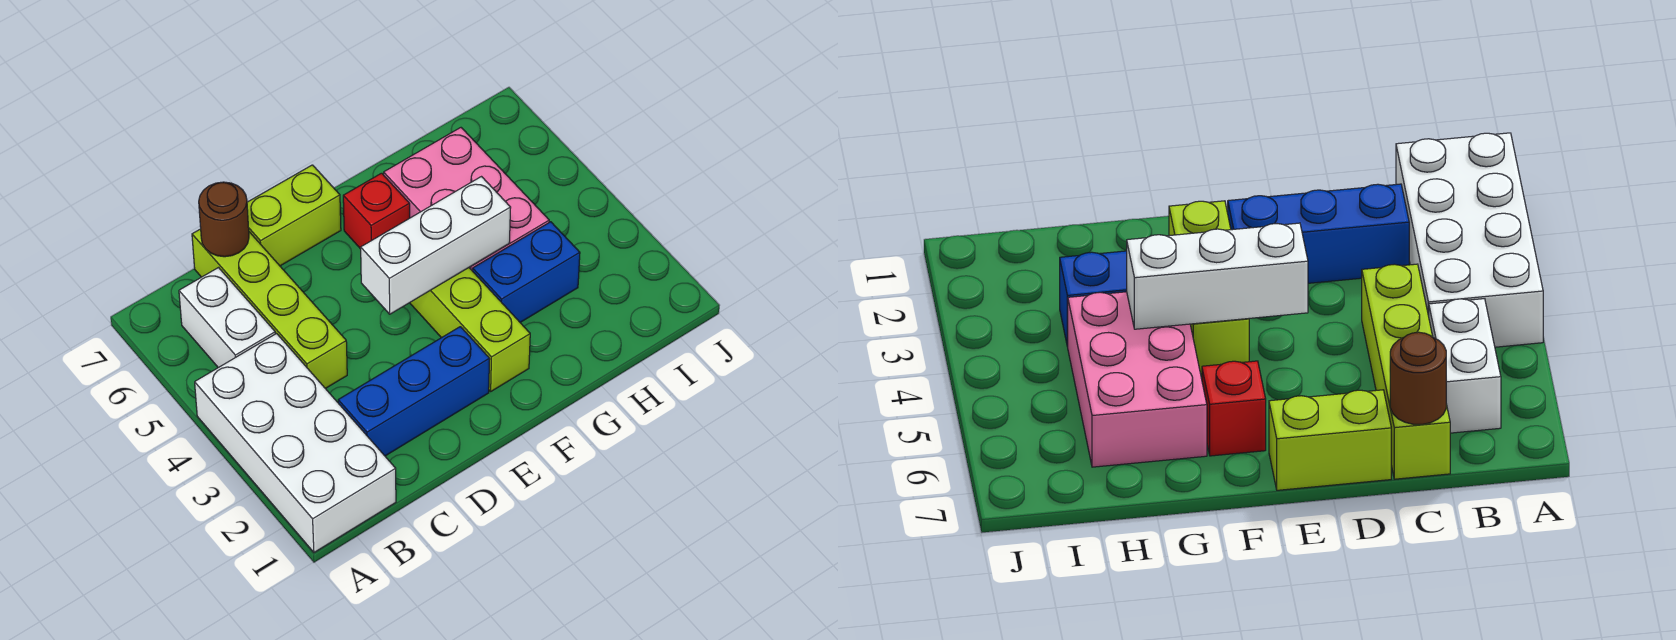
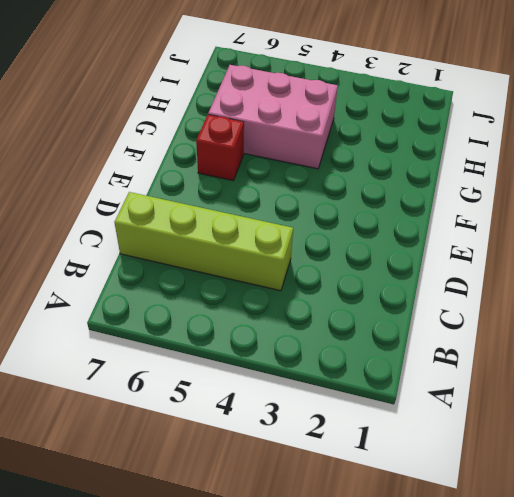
none -> white 2x4 brick [195,334,396,552]
none -> white 1x2 brick [179,268,275,368]

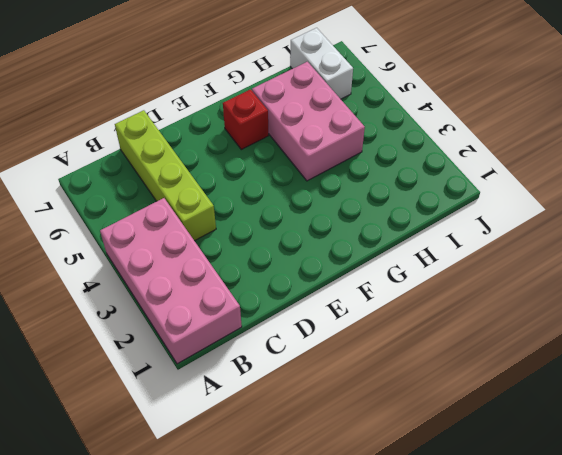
pink 2x4 brick [100,198,242,364] -> white 2x4 brick [195,334,396,552]
white 1x2 brick [290,28,353,99] -> white 1x2 brick moved to [179,268,275,368]
none -> blue 1x3 brick [338,327,490,456]
none -> lime 1x2 brick [247,165,341,266]

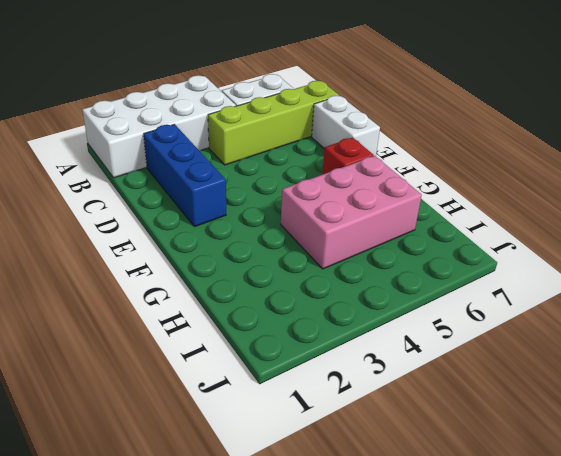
white 1x2 brick [312,96,380,156] -> lime 1x2 brick [247,165,341,266]
none -> lime 1x3 brick [410,268,530,391]
none -> blue 1x2 brick [473,222,580,322]

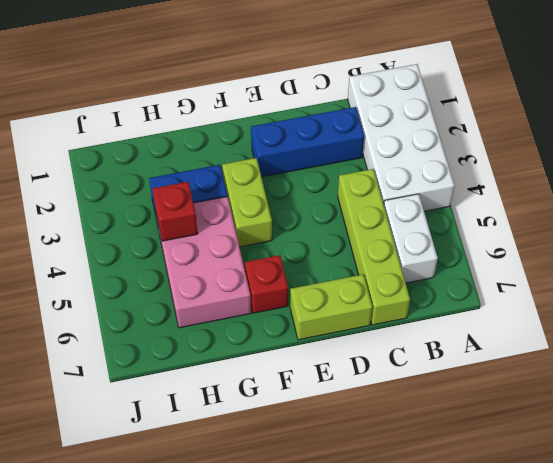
lime 1x2 brick [222,158,272,247] -> lime 1x3 brick [410,268,530,391]
red 1x1 brick [153,182,198,241] -> none
none -> brown 1x1 round brick [199,182,249,257]
none -> white 1x3 brick [361,177,511,314]

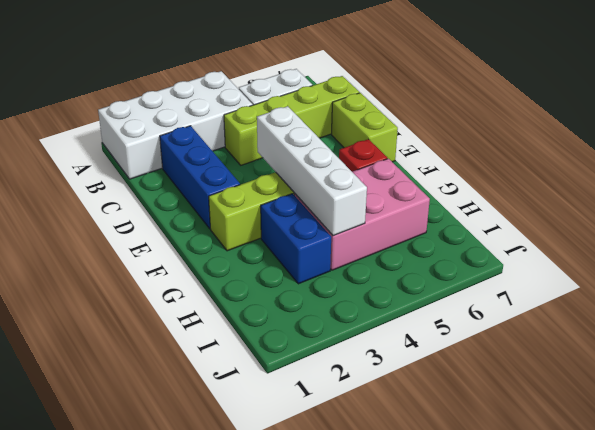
white 1x4 brick [257,106,367,236] -> white 1x3 brick [361,177,511,314]
none -> brown 1x1 round brick [199,182,249,257]

